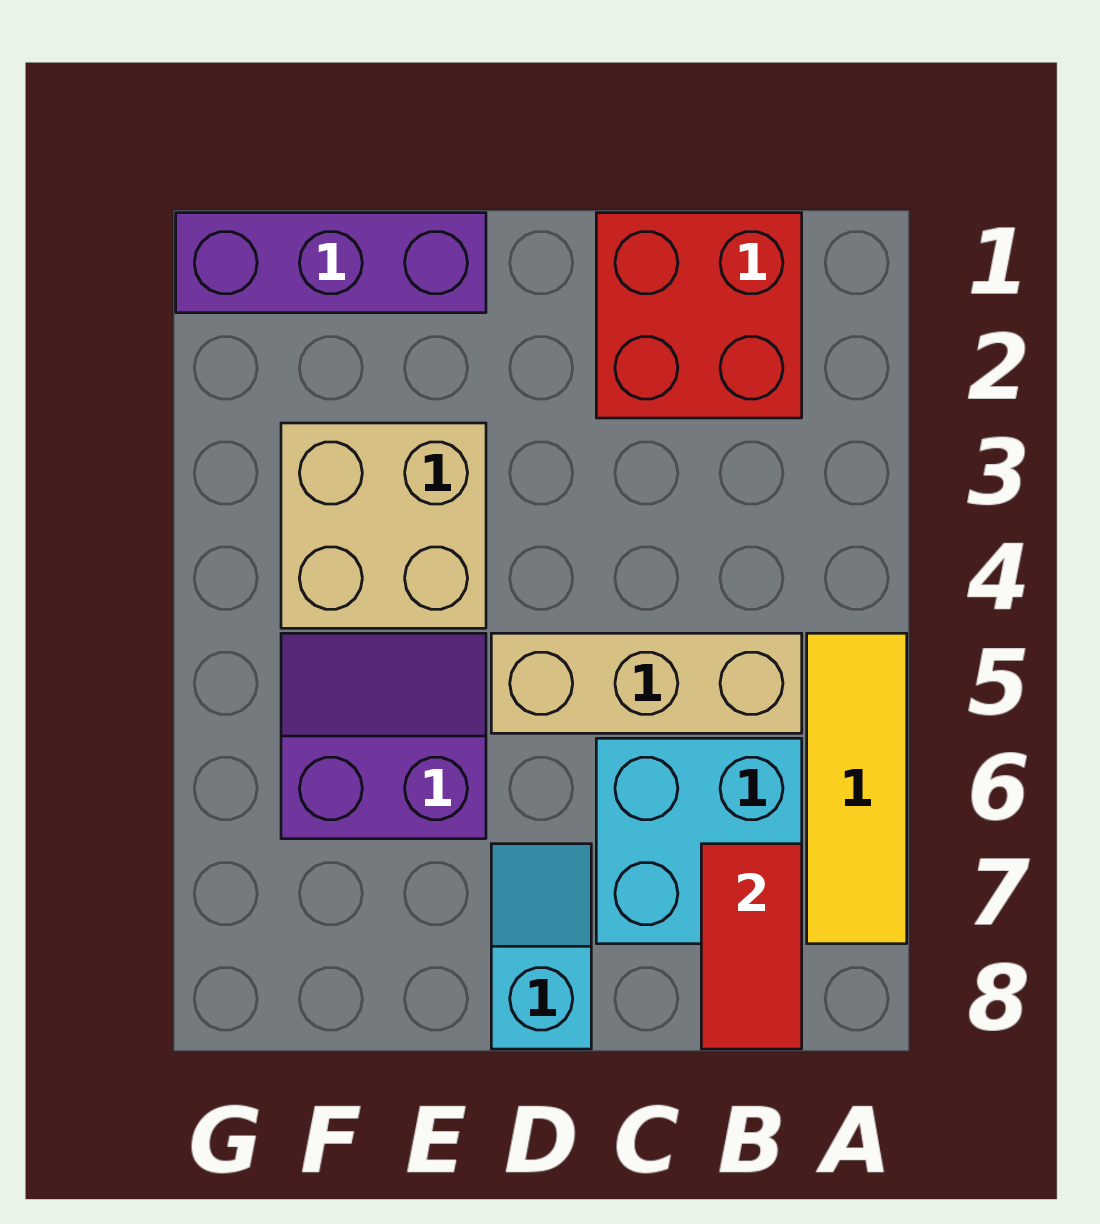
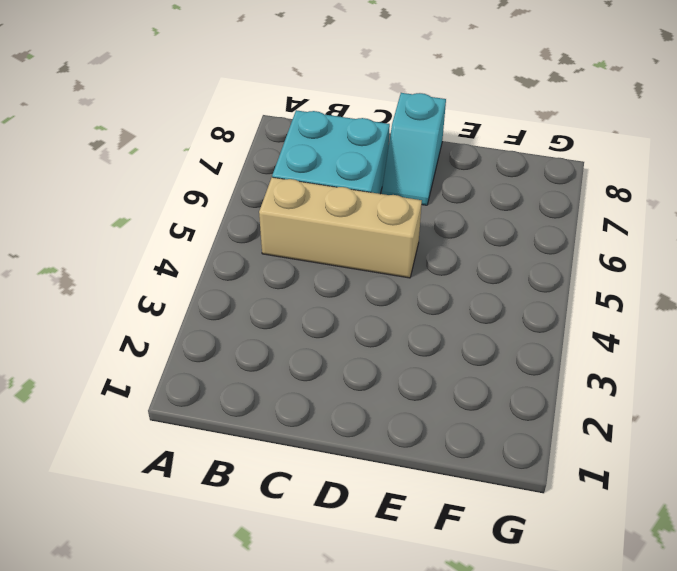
none -> yellow 1x3 tile [807,633,907,944]
none -> red 2x2 brick [596,213,802,418]

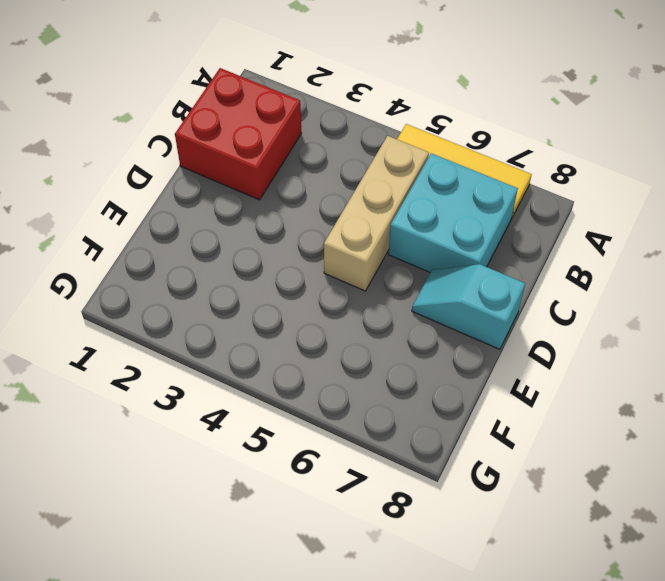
none -> purple 1x3 brick [176,213,486,313]
none -> tan 2x2 brick [281,423,486,628]

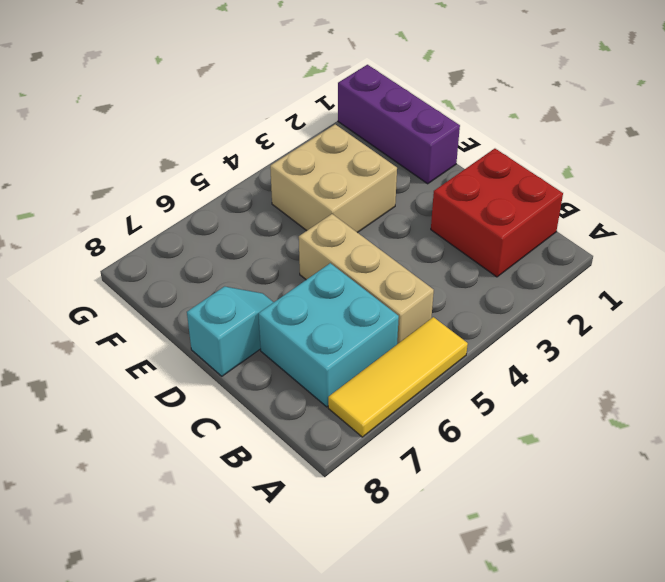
none -> purple 2x2 slope [281,633,486,839]
none -> red 1x2 tile [701,844,802,1049]

